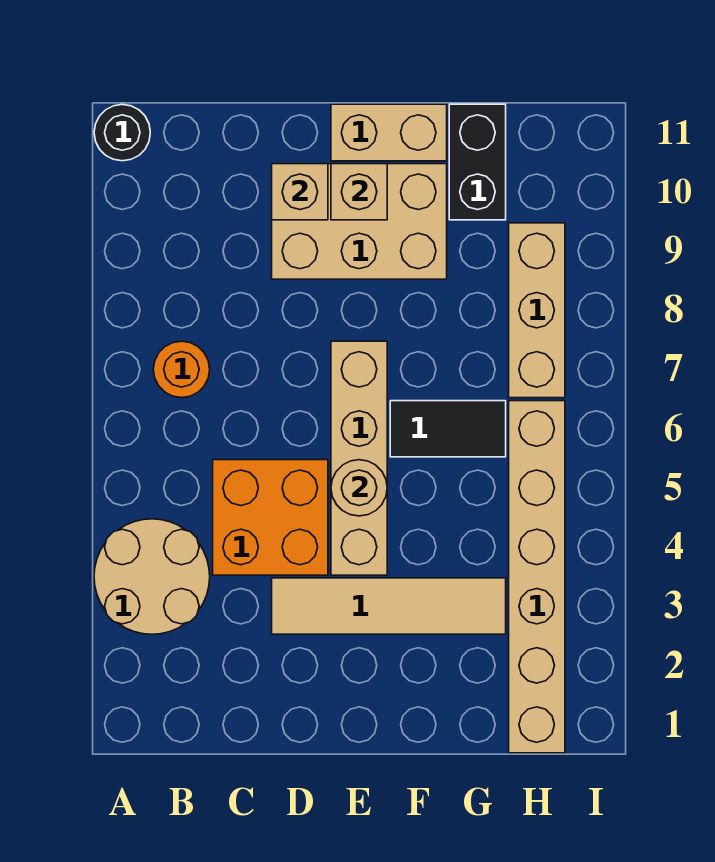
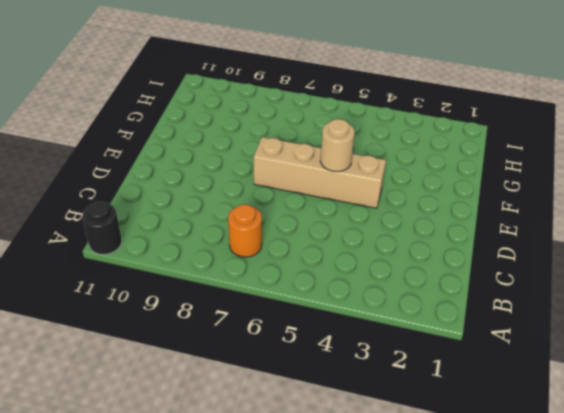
none -> tan 2x2 round brick [94,519,210,634]
none -> orange 2x2 brick [213,460,328,575]
none -> tan 1x4 tile [272,578,506,634]

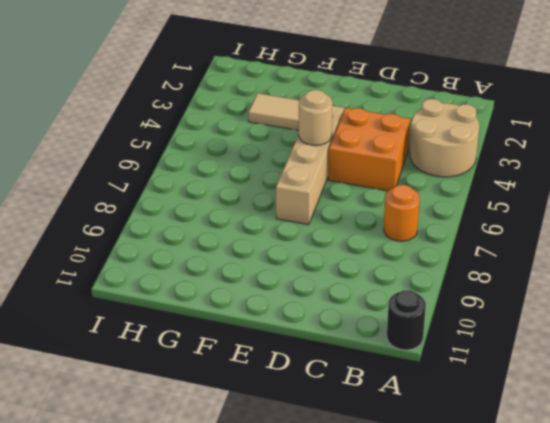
none -> tan 2x3 brick [272,164,447,279]
none -> tan 1x2 brick [331,104,447,161]
none -> black 1x2 tile [390,401,506,457]

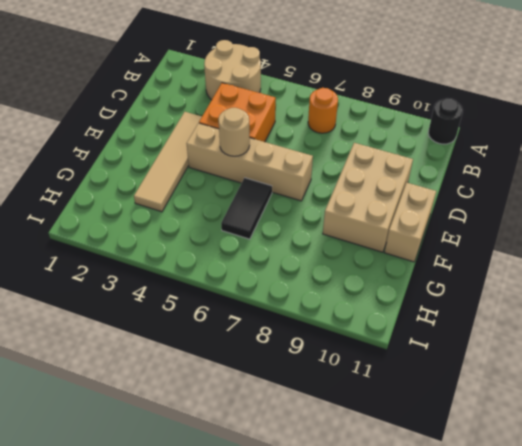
none -> black 1x2 brick [449,104,506,220]
none -> tan 1x6 brick [509,401,565,753]
none -> tan 1x3 brick [509,223,565,398]

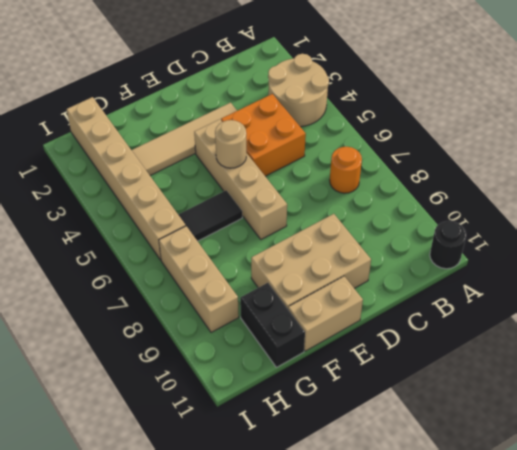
none -> tan 1x1 brick [272,164,328,220]
none -> tan 1x1 brick [331,164,387,220]

